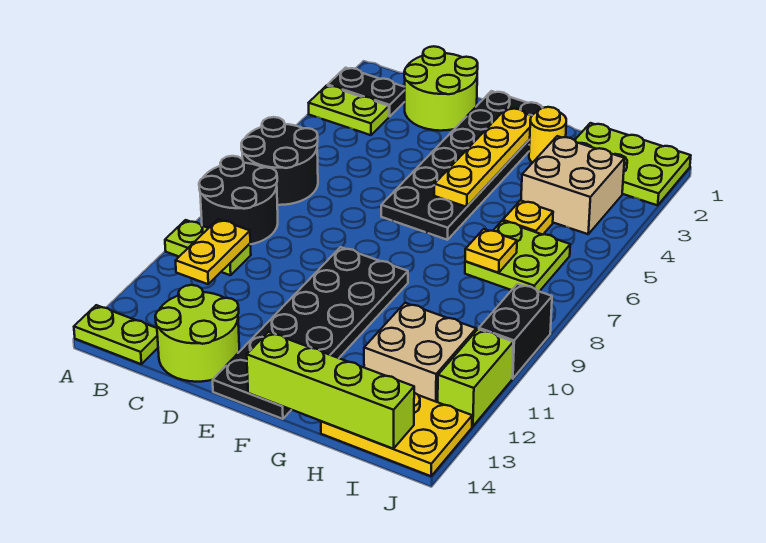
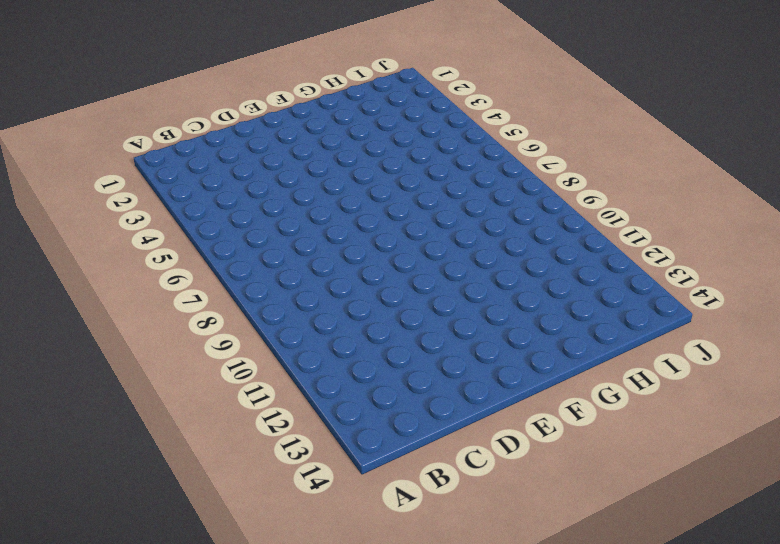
none -> black 1x2 plate [328,68,405,117]
none -> lime 1x2 plate [309,85,389,135]
none -> black 2x2 round brick [241,117,318,205]

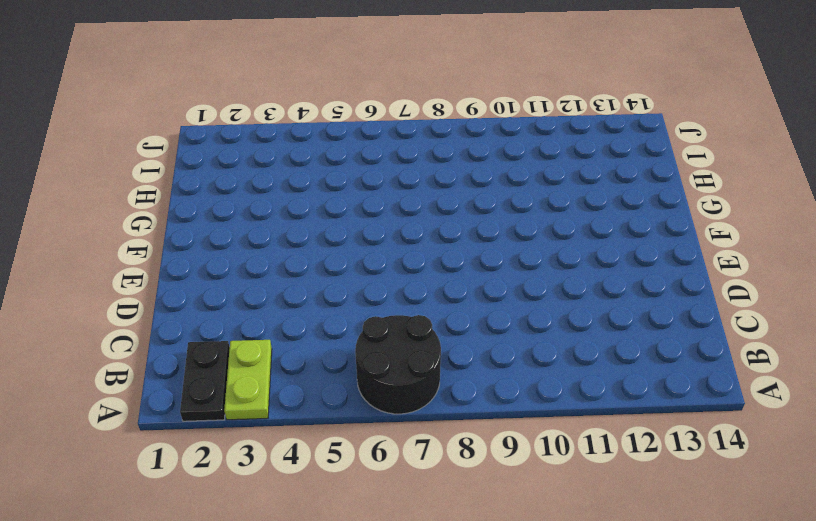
none -> black 2x2 round brick [199,156,278,244]
none -> lime 1x2 plate [165,220,251,275]
none -> lime 1x2 plate [74,305,158,364]

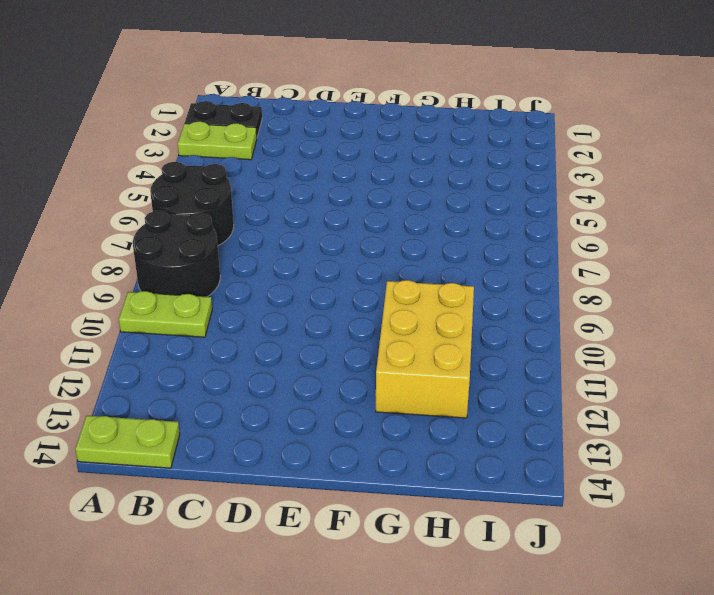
yellow 2x3 brick [376,280,474,418] -> tan 2x2 brick [364,303,476,402]
none -> lime 2x2 round brick [404,46,478,131]
none -> lime 2x2 round brick [155,285,240,382]
none -> black 2x6 plate [381,91,542,240]

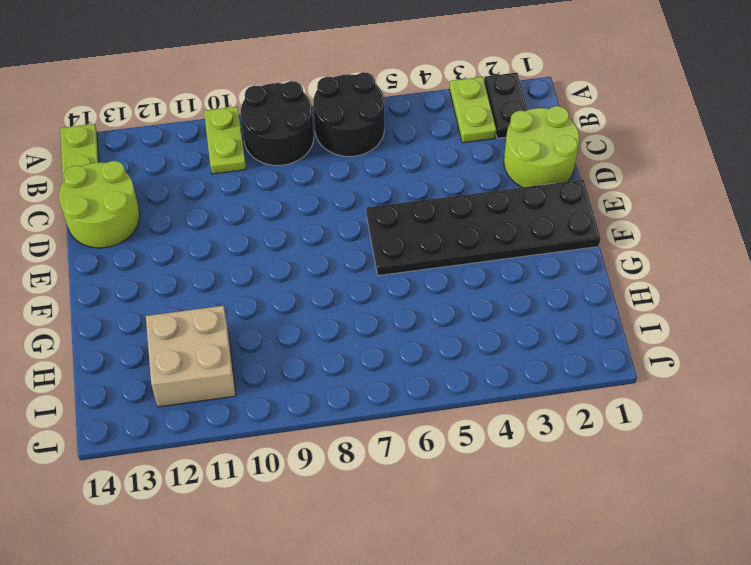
none -> black 2x6 plate [213,247,408,419]
none -> yellow 1x1 round brick [529,107,566,163]
none -> lime 2x3 plate [575,123,691,205]

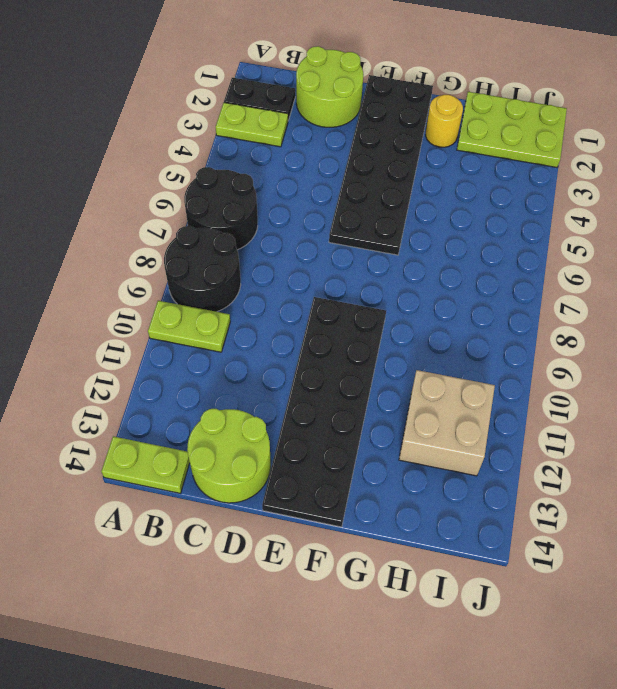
none -> tan 2x2 brick [521,136,625,234]
none -> yellow 1x1 plate [503,200,553,235]
none -> lime 2x2 plate [465,221,570,291]

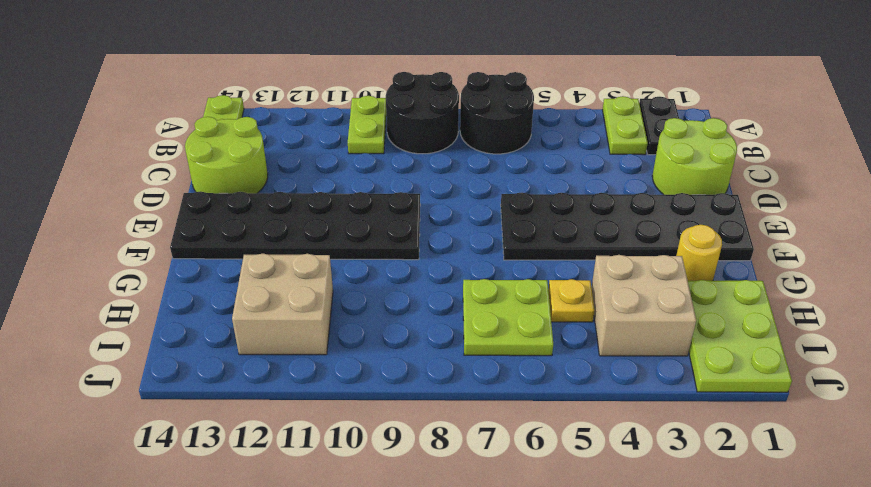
none -> yellow 2x3 plate [321,393,472,476]
none -> black 1x2 brick [479,284,552,379]
none -> lime 1x2 brick [438,329,513,426]

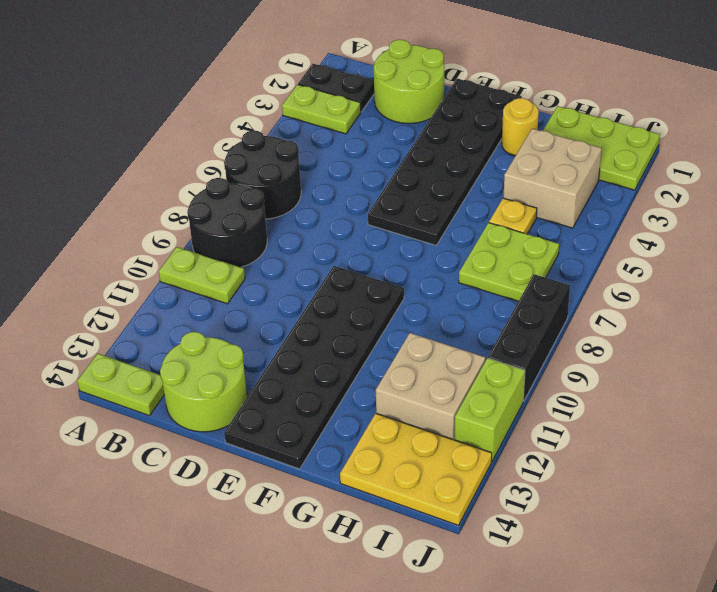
black 1x3 brick [488,274,570,401] -> black 1x2 brick [479,284,552,379]
none -> yellow 1x2 plate [176,219,250,284]
none -> yellow 1x4 plate [434,108,531,207]
none -> lime 1x4 brick [247,332,414,449]

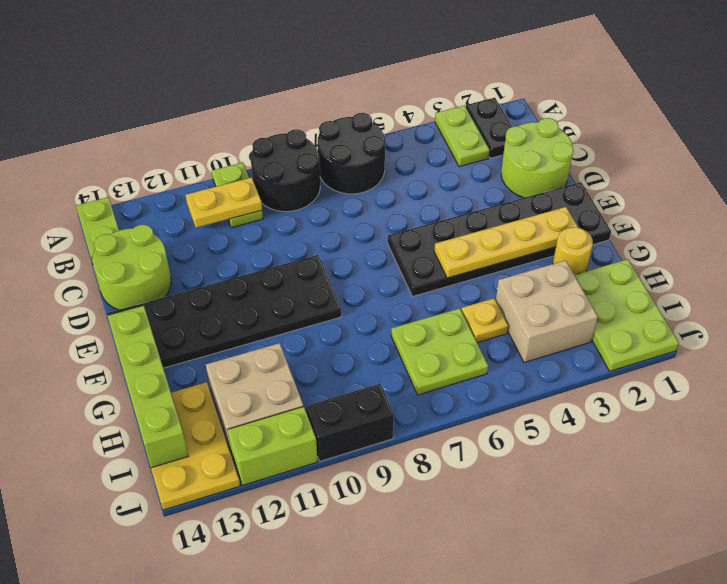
none -> yellow 1x1 plate [465,229,517,273]

